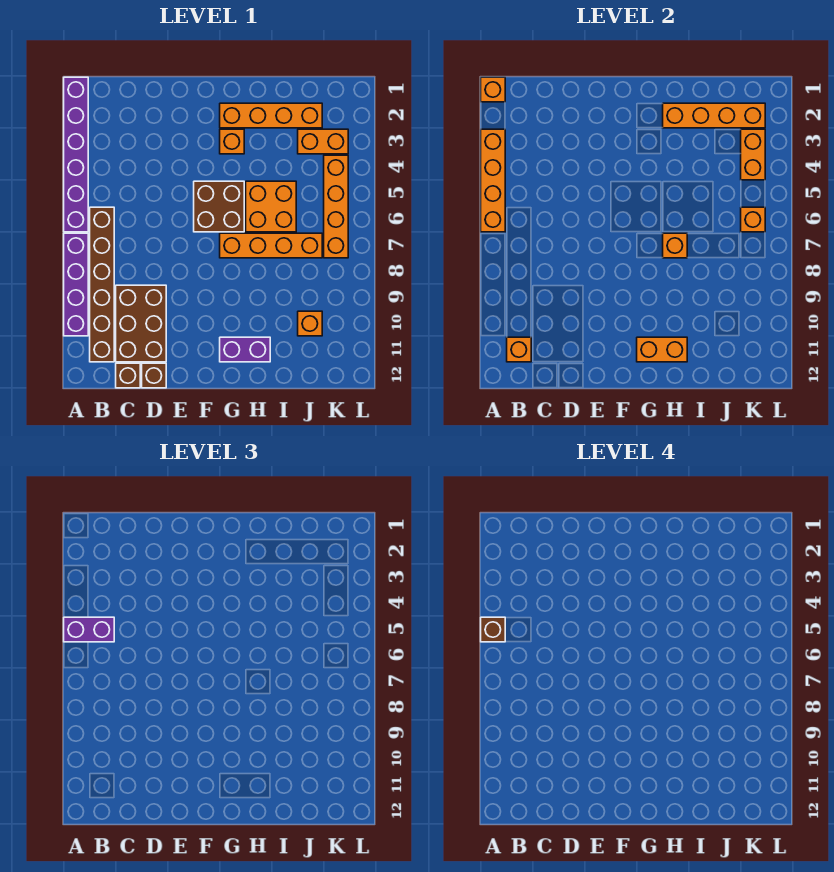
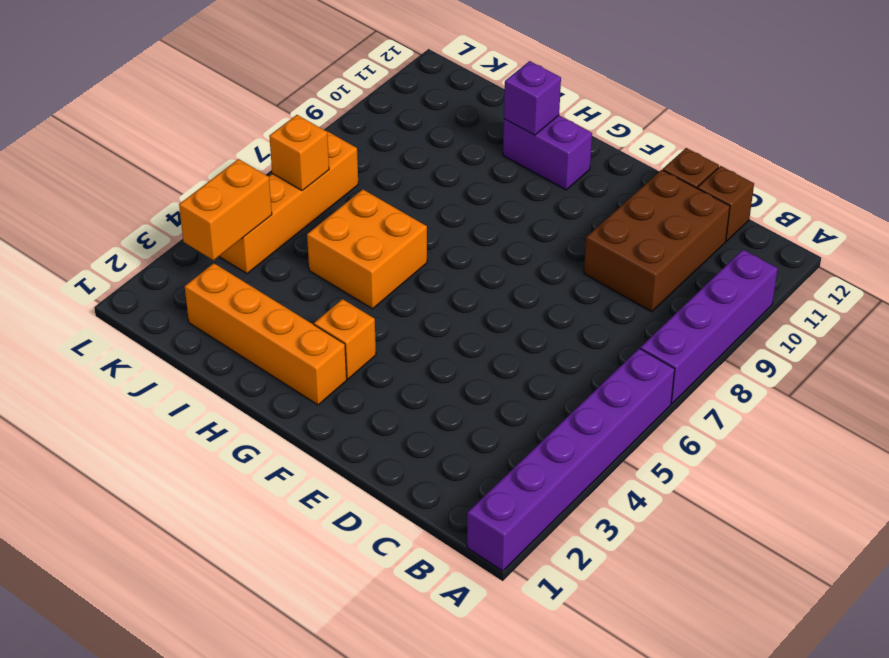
purple 1x1 brick [504,61,561,135] -> orange 1x2 brick [637,337,687,362]
none -> brown 1x6 brick [90,207,114,362]
none -> brown 2x2 brick [194,181,244,232]
none -> orange 1x4 brick [220,233,322,258]

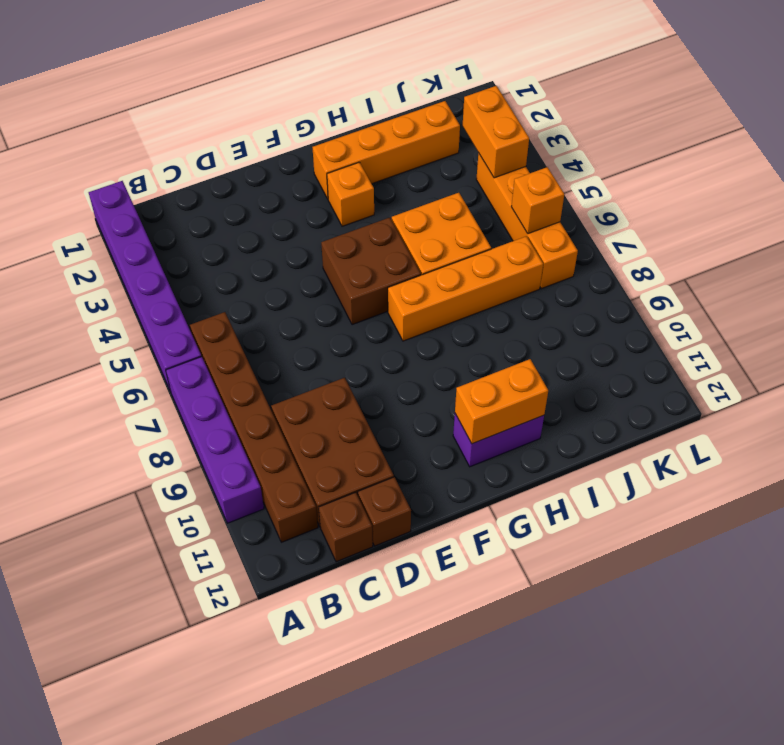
none -> orange 1x2 brick [298,129,348,154]
none -> orange 1x1 brick [298,311,322,336]
none -> orange 1x1 brick [481,77,505,102]

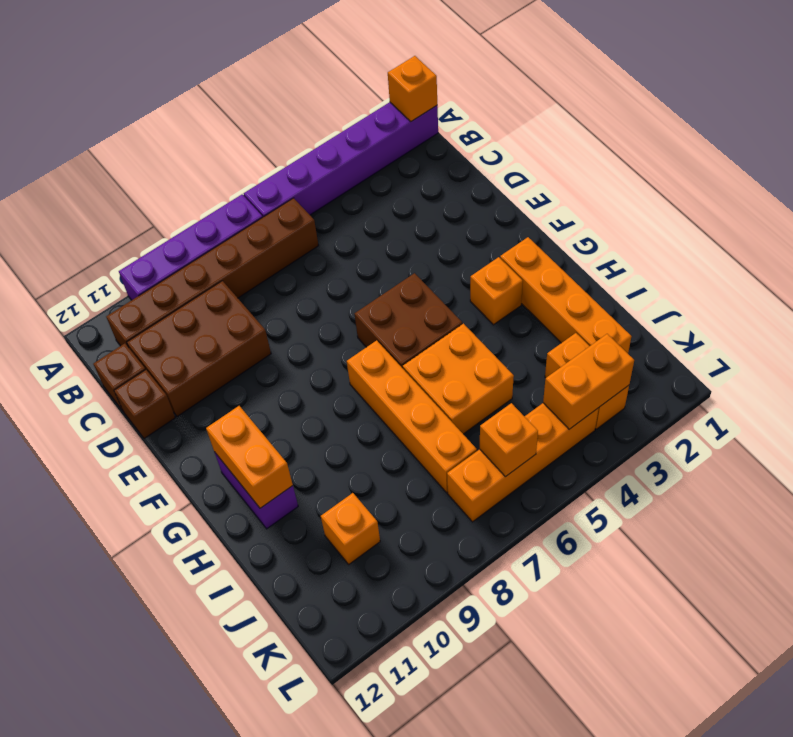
none -> orange 1x4 brick [481,129,505,232]
none -> orange 1x1 brick [507,337,531,362]
none -> orange 1x4 brick [663,103,765,128]

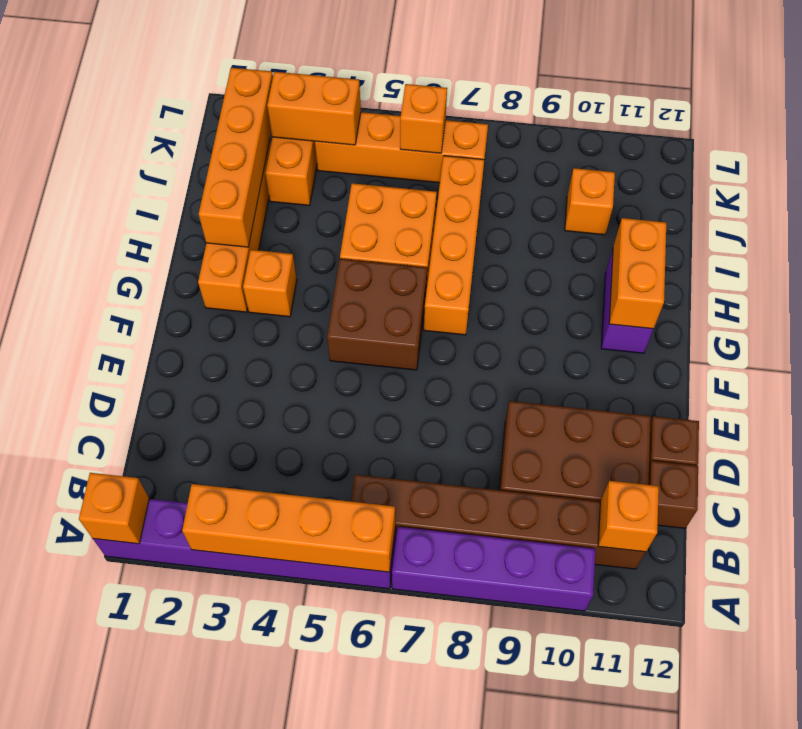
none -> orange 1x1 brick [663,233,687,258]
none -> purple 1x2 brick [64,617,114,642]
none -> brown 1x1 brick [481,617,505,642]

